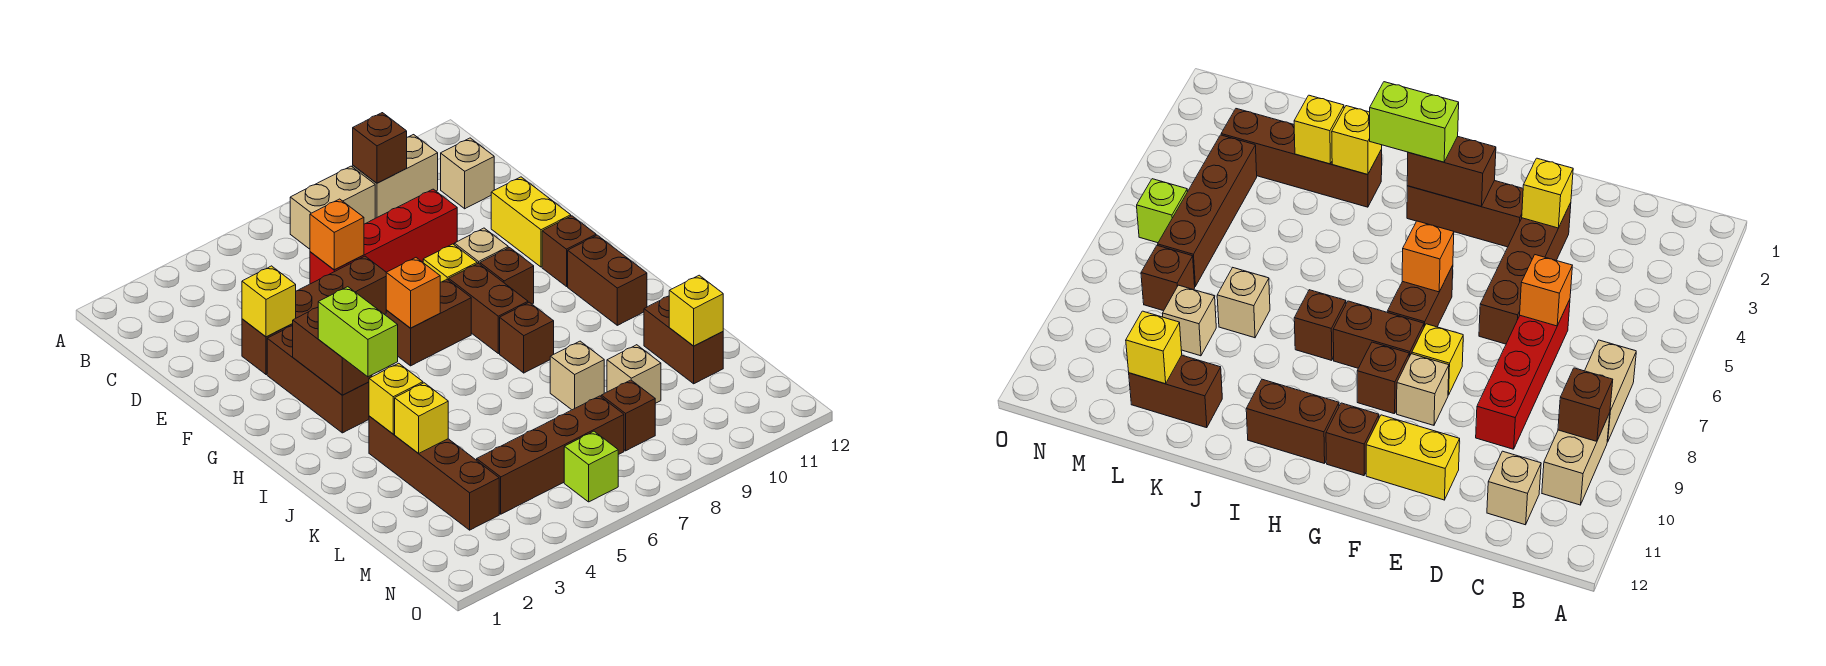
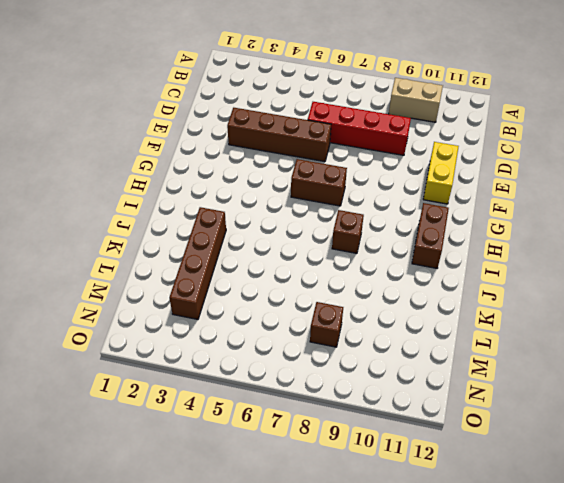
none -> tan 1x2 brick [290,166,375,249]
none -> tan 1x1 brick [441,138,494,209]
none -> brown 1x3 brick [267,325,369,433]
none -> yellow 1x1 brick [423,244,477,282]

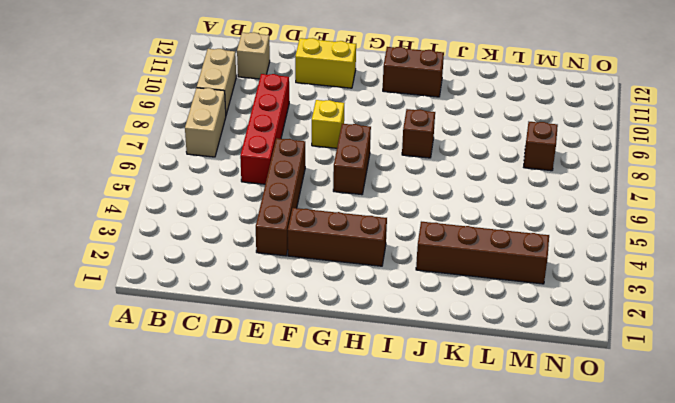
none -> tan 1x1 brick [454,228,508,264]
none -> brown 1x2 brick [449,263,528,354]
none -> brown 1x1 brick [480,248,534,304]
none -> brown 1x1 brick [542,216,596,286]

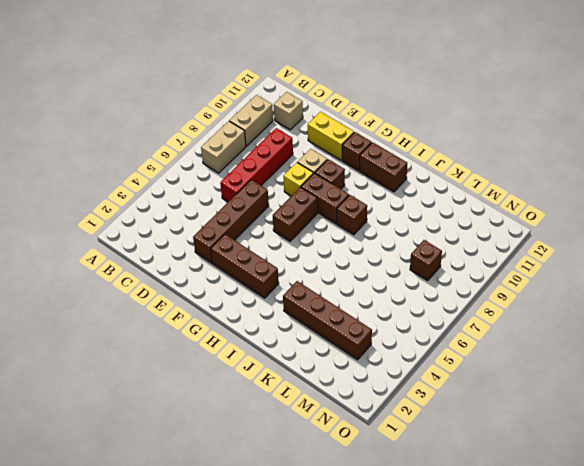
none -> tan 1x1 brick [550,341,604,410]
none -> brown 1x2 brick [644,296,723,384]
none -> tan 1x1 brick [607,345,661,403]
none -> brown 1x4 brick [477,396,624,514]

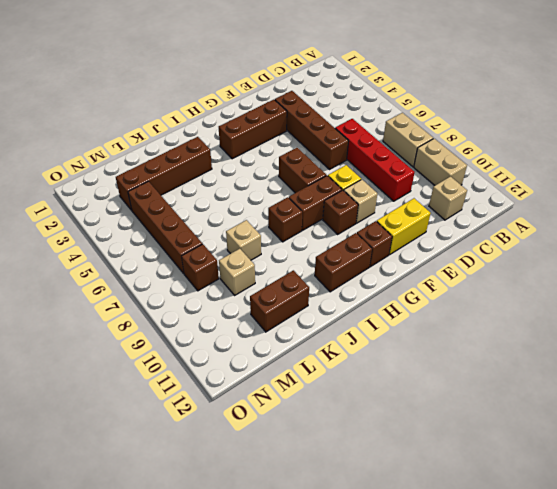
none -> lime 1x1 brick [564,431,618,502]
none -> brown 1x1 brick [353,113,407,183]
none -> orange 1x1 brick [310,199,364,270]
none -> yellow 1x1 brick [242,266,296,337]

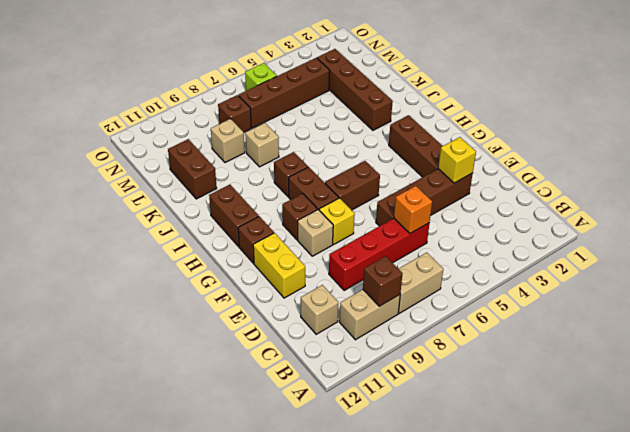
none -> brown 1x2 brick [293,308,372,395]
none -> orange 1x1 brick [386,258,440,328]
none -> yellow 1x1 brick [369,363,423,434]
none -> yellow 1x1 brick [395,383,448,453]

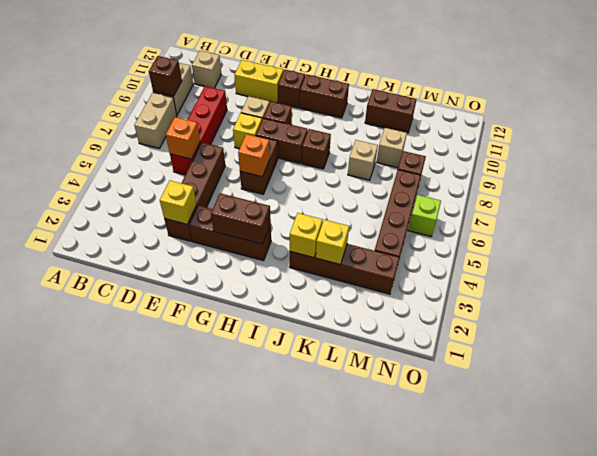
none -> yellow 1x1 brick [669,275,723,346]
none -> lime 1x2 brick [318,287,398,377]

